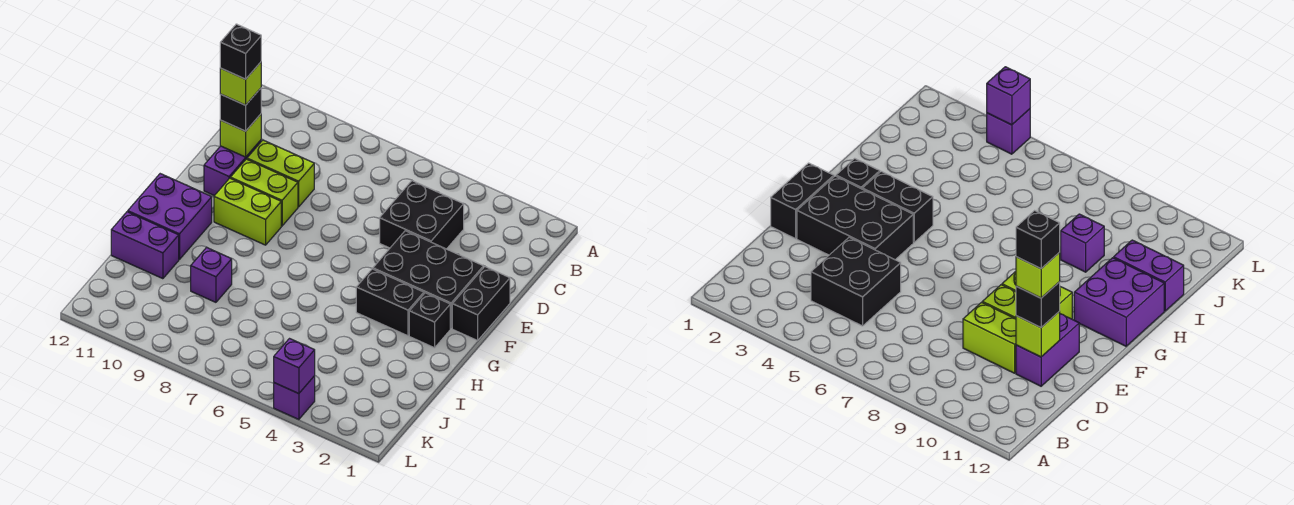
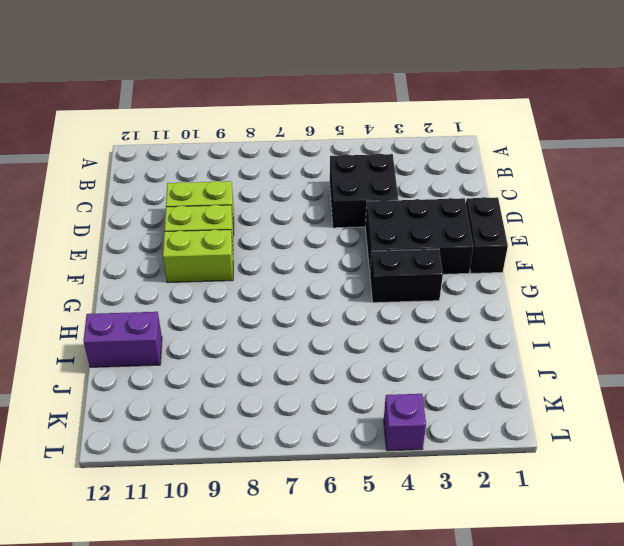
none -> purple 1x2 brick [204,140,261,196]
none -> black 1x1 brick [409,293,450,348]
none -> purple 2x2 brick [128,174,212,260]

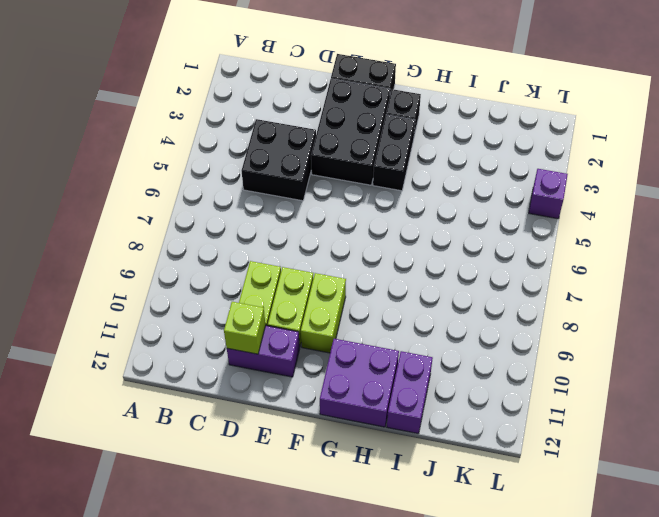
none -> purple 1x1 brick [191,247,232,302]
none -> purple 1x1 brick [274,339,315,394]
none -> black 1x1 brick [220,88,261,131]

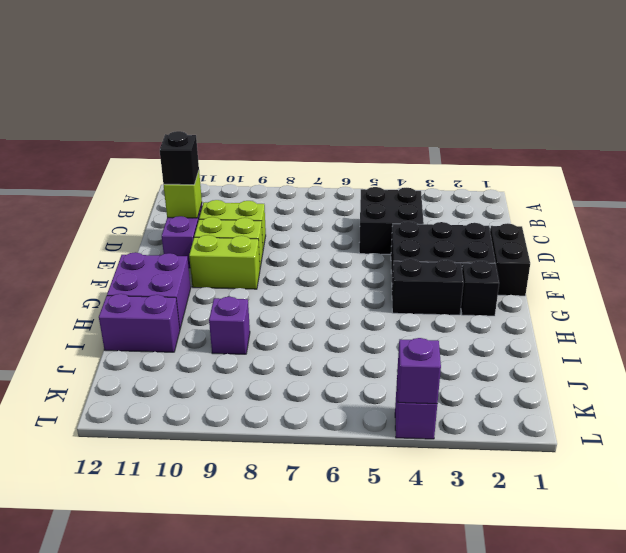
none -> lime 1x1 brick [220,62,261,105]
none -> black 1x1 brick [220,24,261,79]

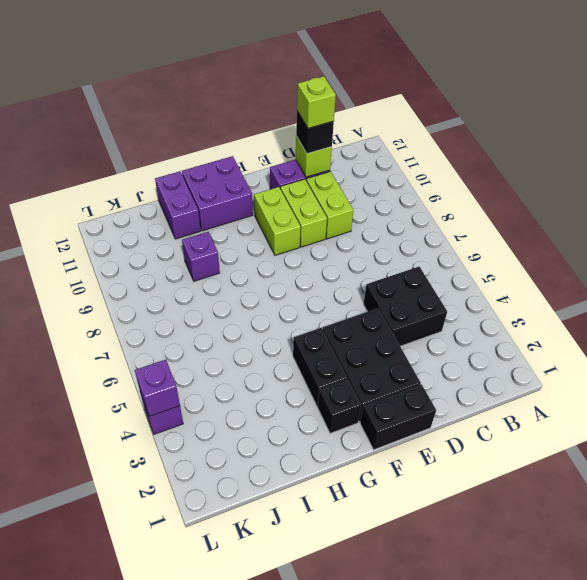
none -> black 1x1 brick [220,24,261,79]

